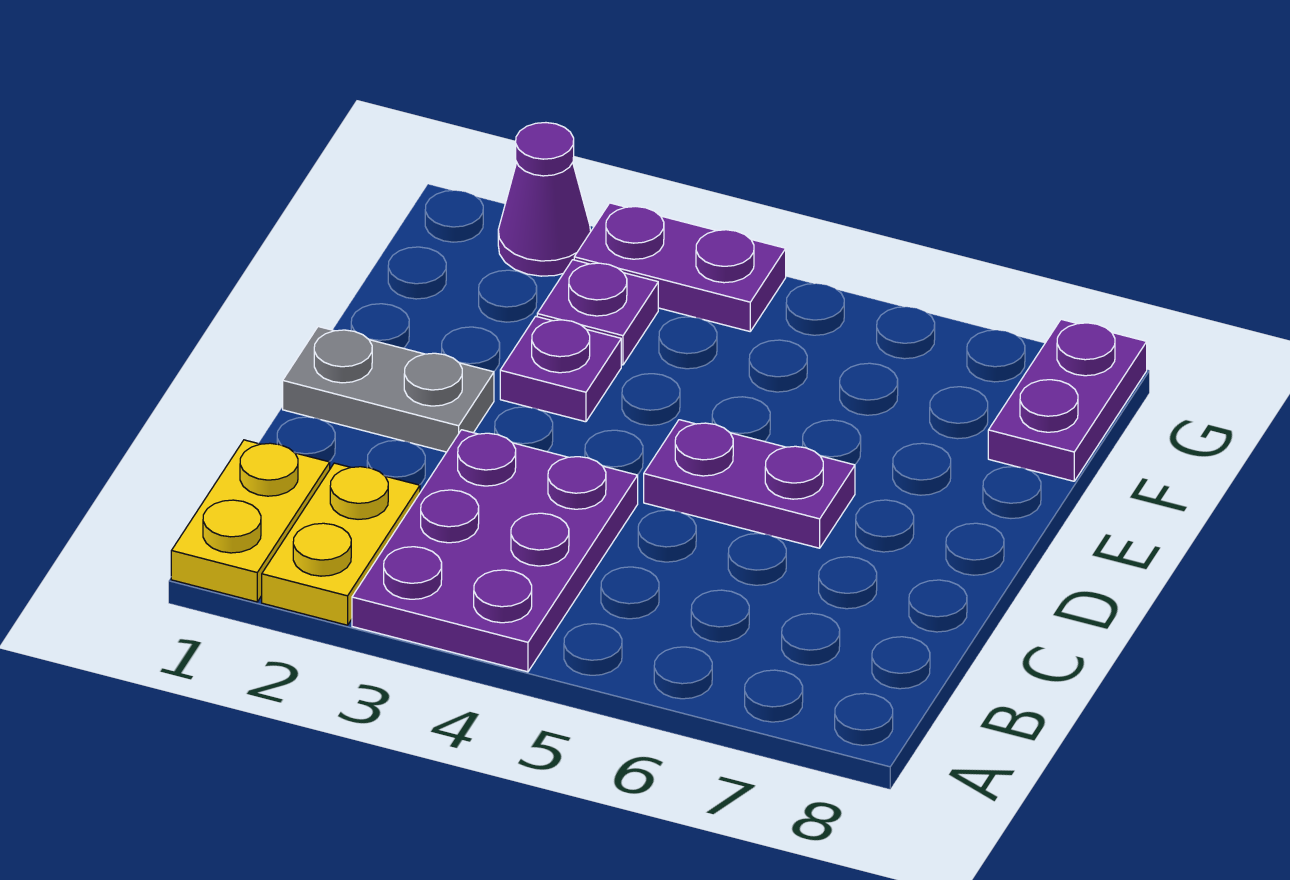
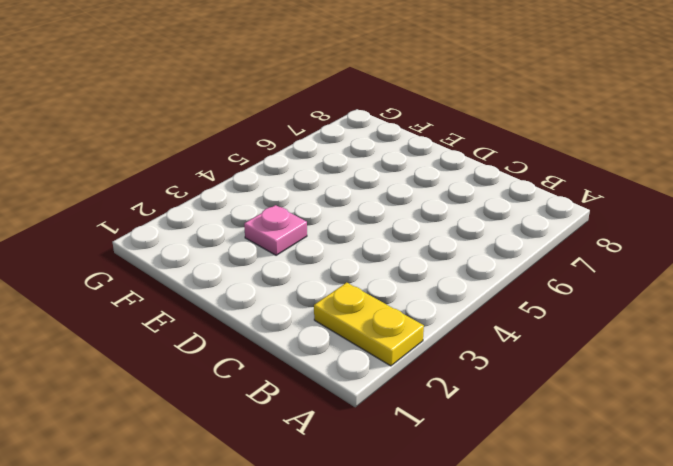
pink 1x1 plate [244,205,307,255] -> purple 1x1 plate [500,316,621,422]
none -> yellow 1x2 plate [171,440,330,602]
none -> purple 2x3 plate [352,430,638,672]

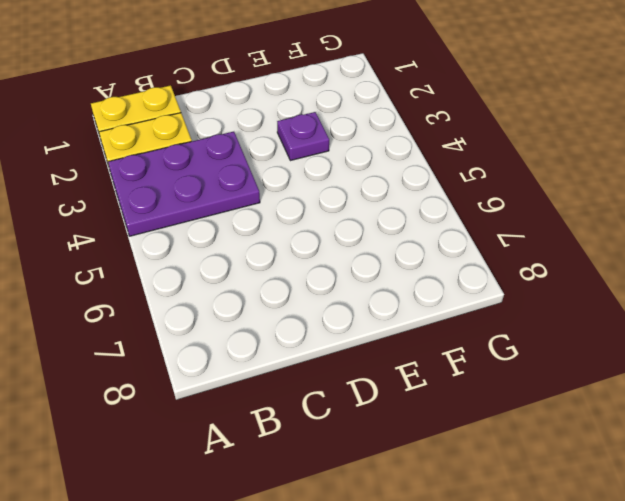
none -> grey 1x2 plate [283,327,494,452]
none -> purple 1x2 plate [644,420,855,548]

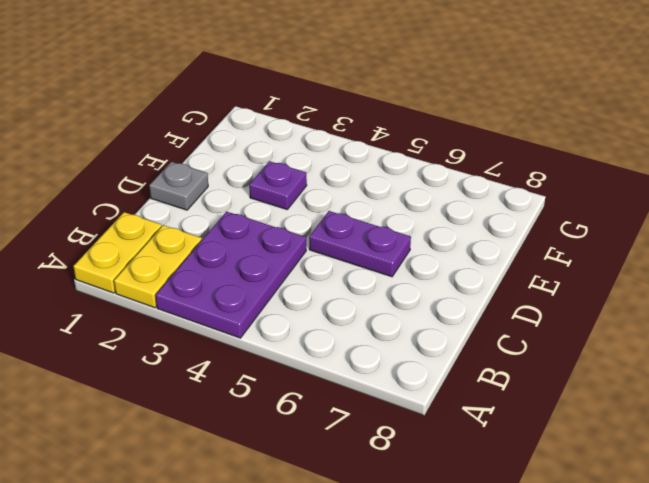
grey 1x1 plate [149,162,208,210] -> grey 1x2 plate [283,327,494,452]
none -> purple 1x1 plate [537,260,658,365]
none -> purple 1x2 plate [988,319,1147,481]

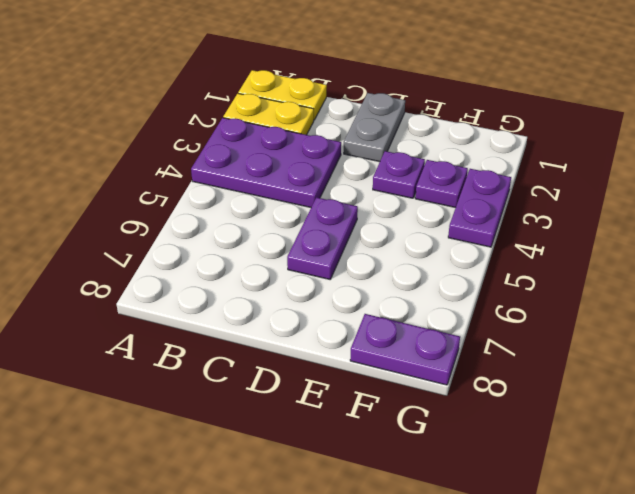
none -> purple 1x1 cone [498,123,591,276]

